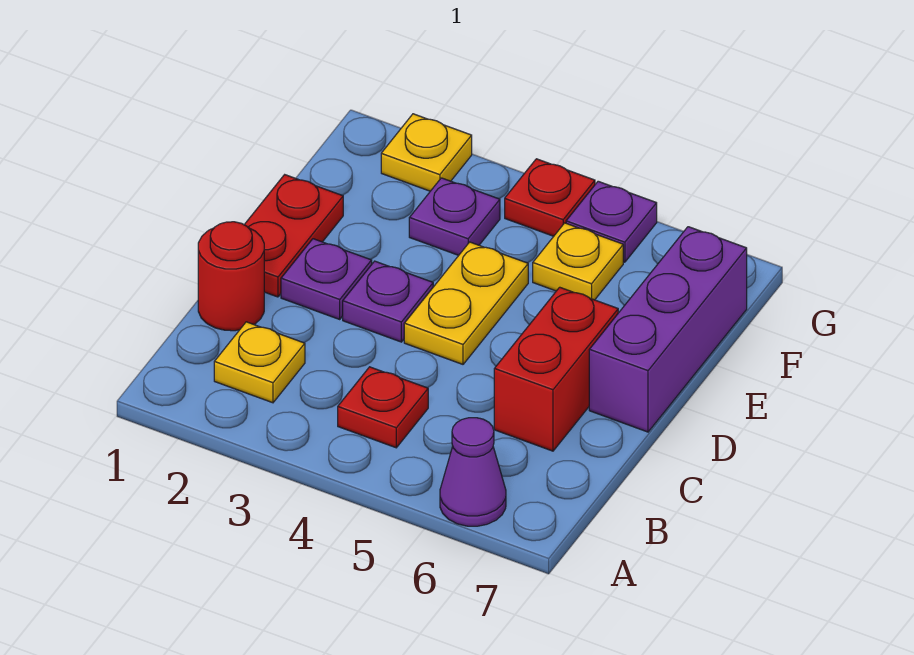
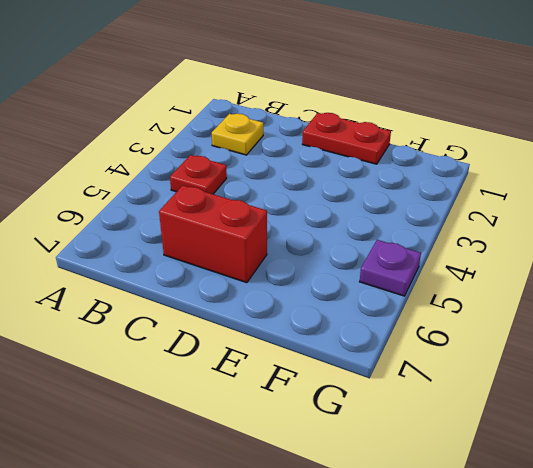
none -> purple 1x1 cone [440,418,506,526]
none -> red 1x1 round brick [198,222,264,331]
none -> purple 1x1 plate [281,239,372,319]

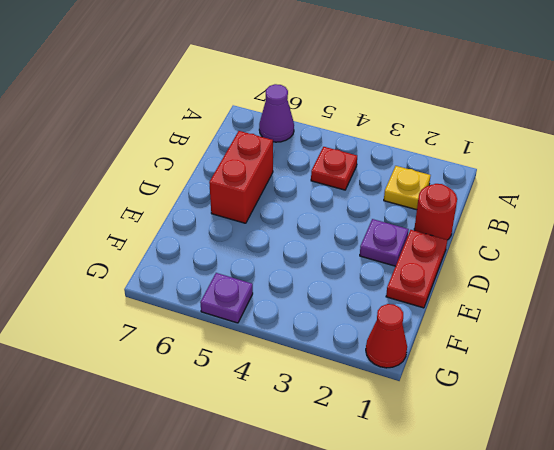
red 1x1 cone [366,304,407,368] -> none
none -> purple 1x1 plate [343,261,433,342]
none -> yellow 1x2 plate [404,242,528,364]
none -> purple 1x3 brick [589,227,747,432]

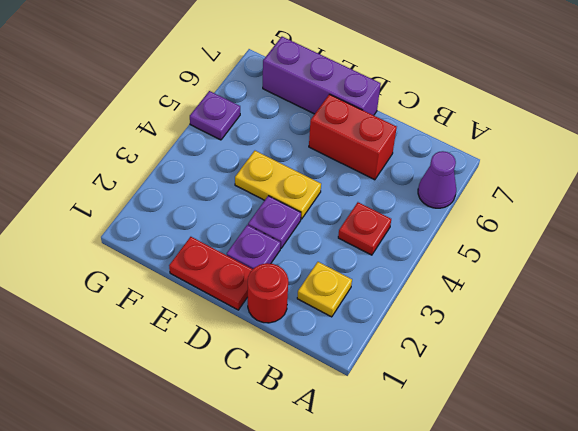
none -> purple 1x1 plate [409,178,500,255]
none -> yellow 1x1 plate [533,223,623,300]
none -> yellow 1x1 plate [381,114,472,191]

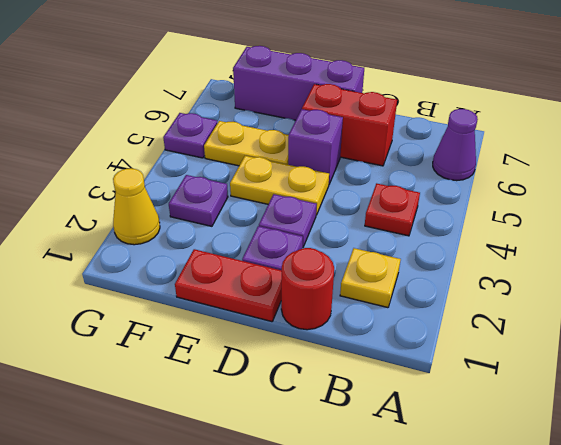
purple 1x1 brick [288,109,343,184] -> none
yellow 1x2 plate [204,121,289,166] -> yellow 1x1 plate [533,223,623,300]
yellow 1x1 cone [113,168,160,245] -> yellow 1x1 plate [381,114,472,191]
none -> red 1x1 plate [505,159,595,236]

